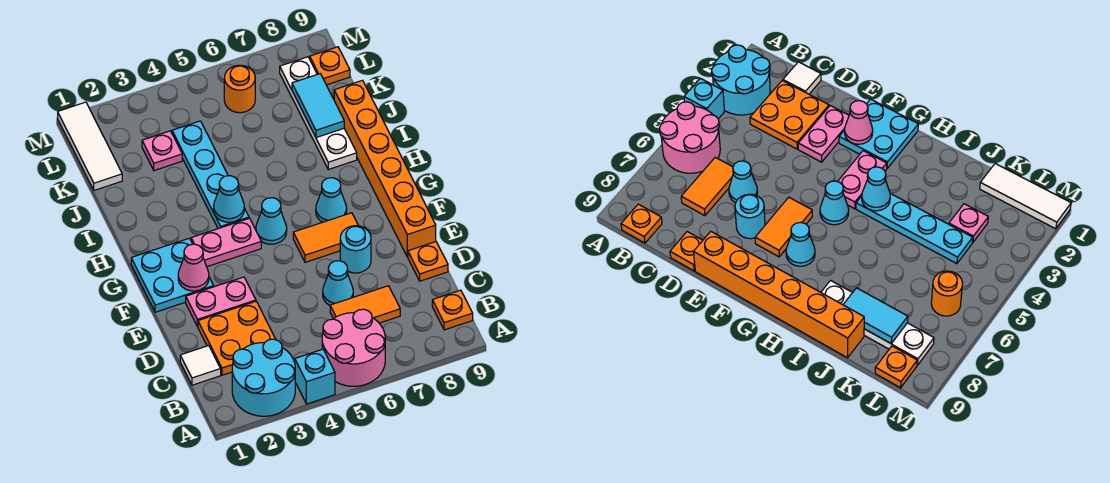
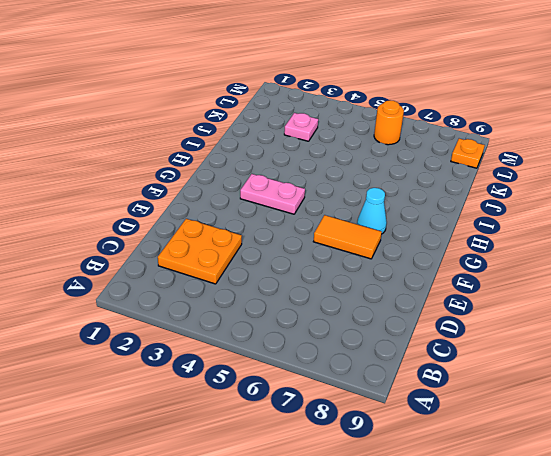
none -> cyan 2x2 round brick [232,339,295,416]
none -> cyan 1x1 brick [295,349,335,404]
none -> pink 2x2 round brick [322,309,385,386]

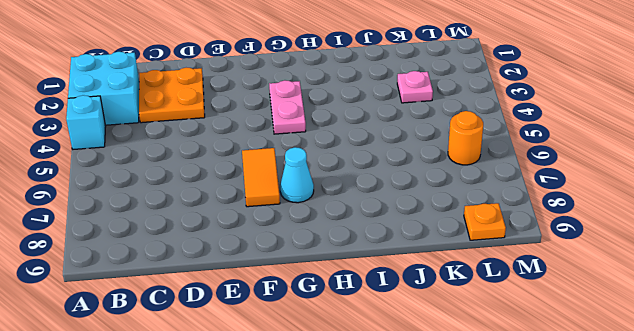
cyan 2x2 brick [68,52,139,125] -> cyan 2x2 round brick [232,339,295,416]
none -> pink 2x2 round brick [322,309,385,386]
none -> orange 1x1 plate [432,290,473,330]
none -> white 1x1 tile [180,346,221,385]

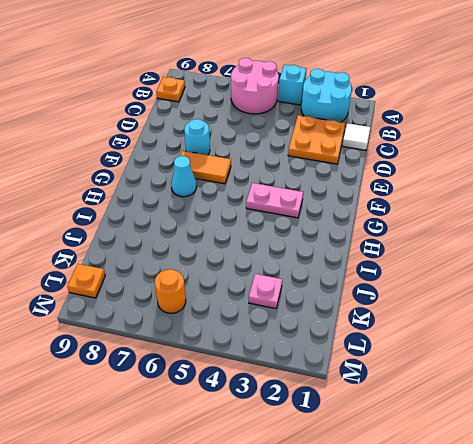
none -> orange 1x2 tile [330,286,400,323]
none -> cyan 1x1 cone [323,261,353,305]
none -> orange 1x1 plate [408,242,448,281]

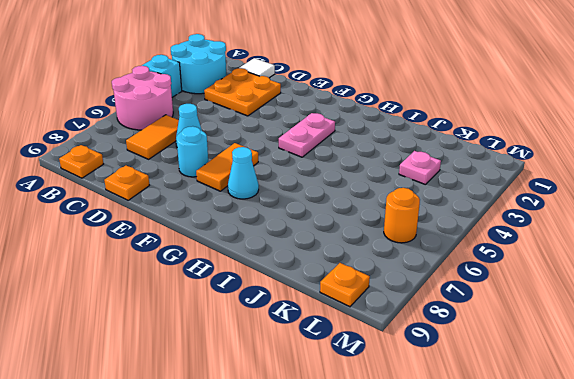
none -> pink 1x2 plate [186,277,256,327]
none -> orange 1x6 brick [334,80,436,257]
none -> cyan 2x2 plate [131,238,214,312]

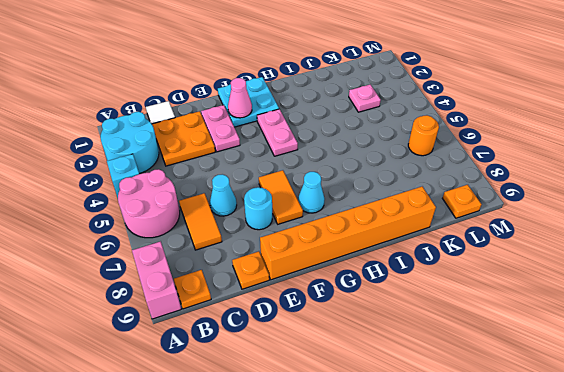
pink 1x2 brick [132,241,181,319] -> none
none -> cyan 1x1 cone [256,198,287,244]
none -> cyan 1x4 plate [172,121,249,229]
none -> white 1x4 plate [280,57,357,169]

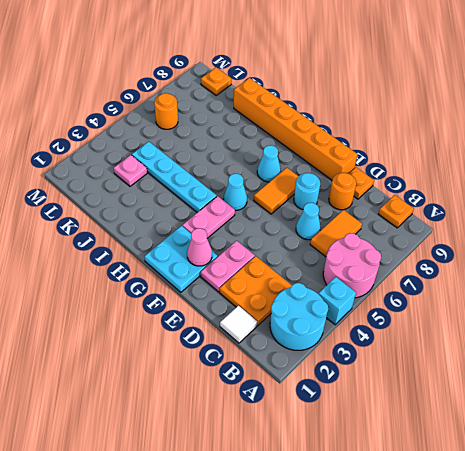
orange 1x1 round brick [329,173,356,210] -> none
none -> white 1x4 plate [280,57,357,169]
none -> white 1x3 tile [58,102,122,190]
none -> cyan 1x1 cone [214,176,244,222]

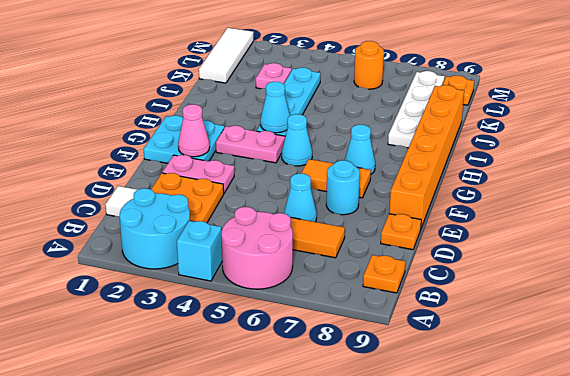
none -> cyan 1x2 tile [292,74,344,138]

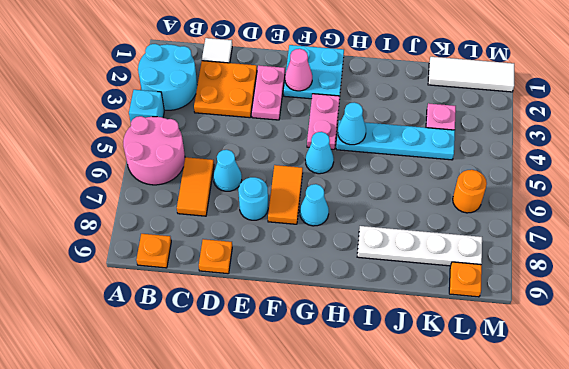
none -> orange 1x6 brick [334,80,436,257]
none -> cyan 1x2 tile [292,74,344,138]

